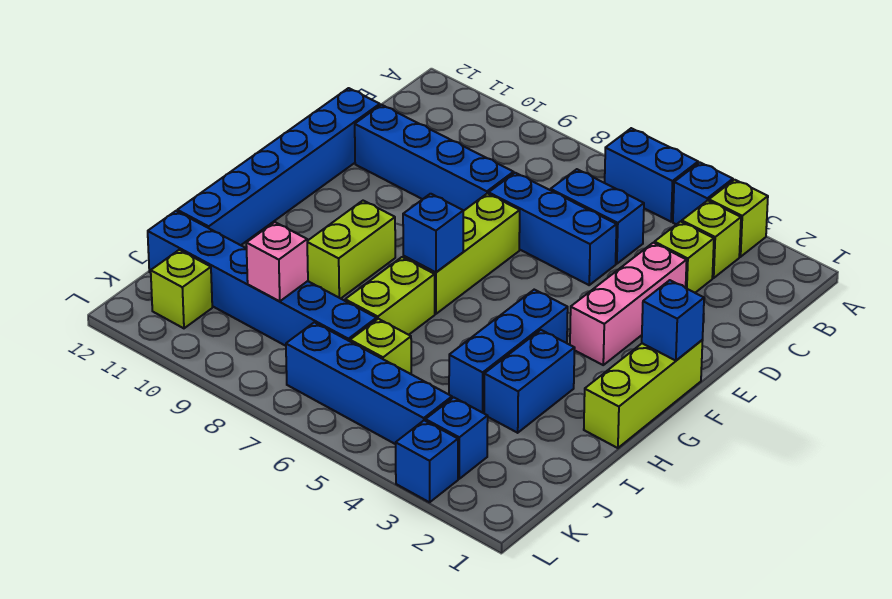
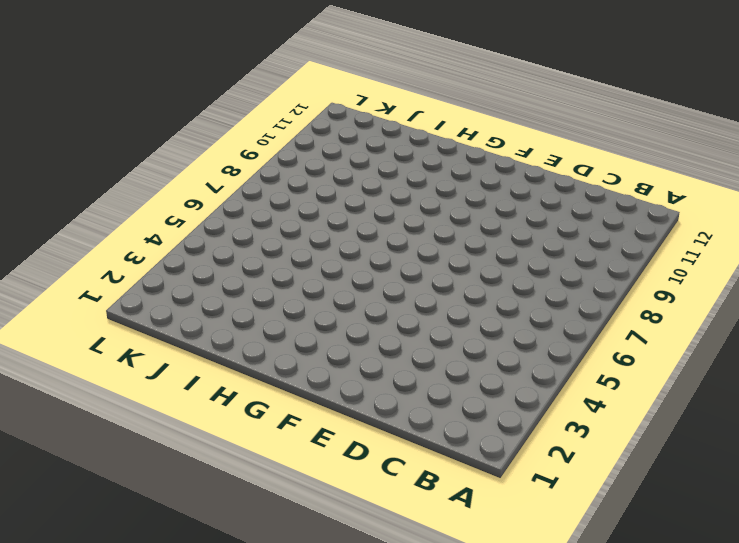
none -> lime 1x1 brick [709,180,768,257]
none -> blue 1x1 brick [673,162,733,224]
none -> blue 1x2 brick [605,128,698,222]

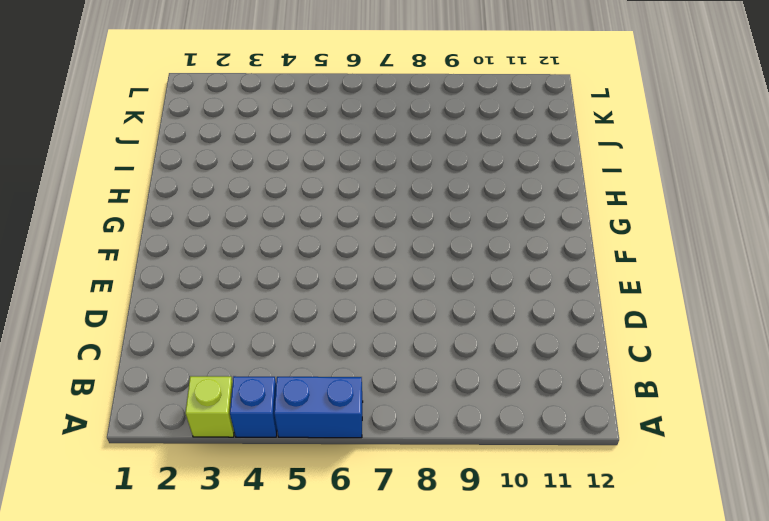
none -> lime 1x1 brick [682,200,741,278]
none -> lime 1x1 brick [654,222,714,293]
none -> blue 1x2 brick [551,169,644,264]

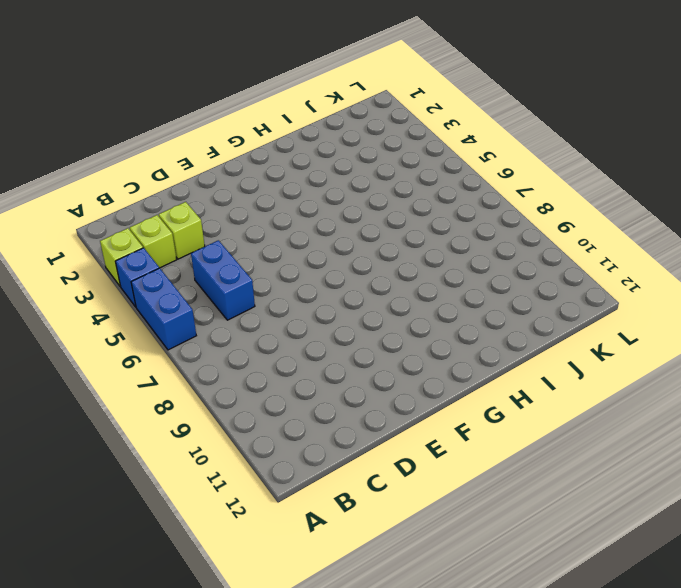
none -> pink 1x3 brick [570,243,687,365]
none -> blue 1x3 brick [489,173,617,285]
none -> blue 1x4 brick [355,105,513,211]

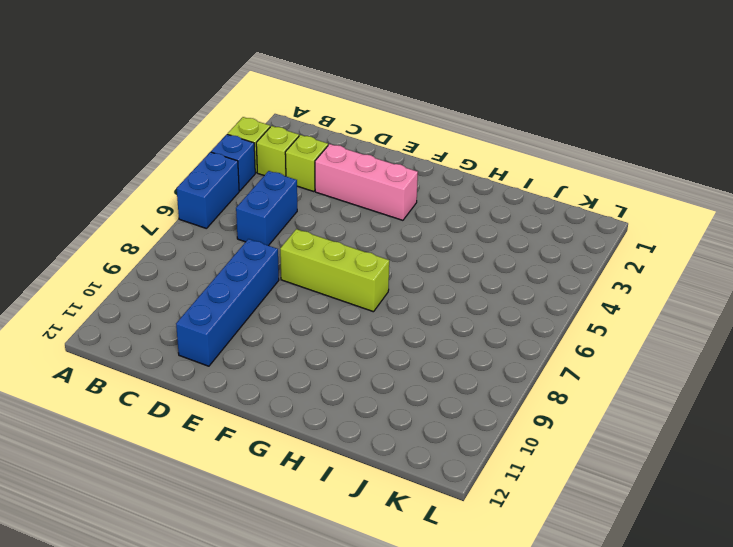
none -> blue 1x3 brick [489,173,617,285]
none -> blue 1x6 brick [177,88,380,245]
none -> lime 1x3 brick [584,340,703,448]

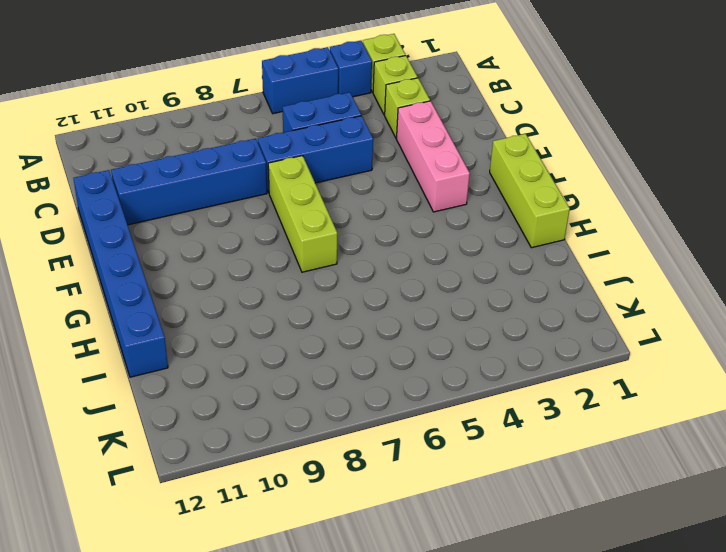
none -> blue 1x3 brick [449,290,568,413]
none -> lime 1x2 brick [307,201,395,299]
none -> blue 1x2 brick [484,330,575,433]

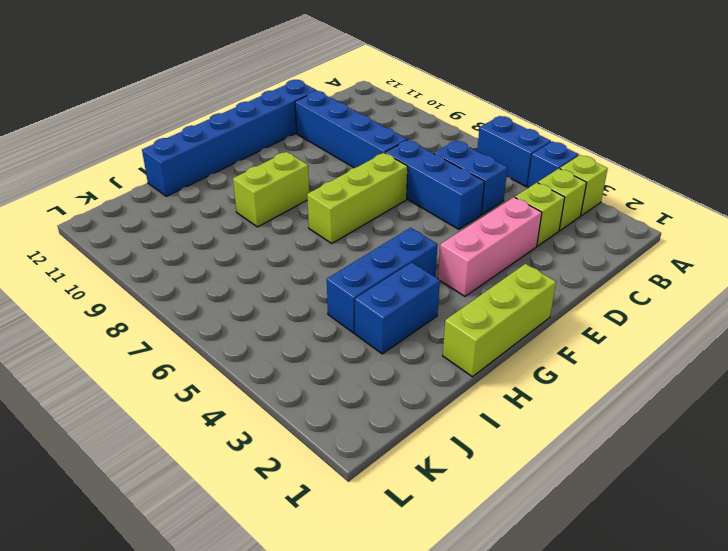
none -> lime 1x2 brick [345,257,435,335]
none -> lime 1x1 brick [350,319,411,374]
none -> blue 1x6 brick [148,211,377,346]

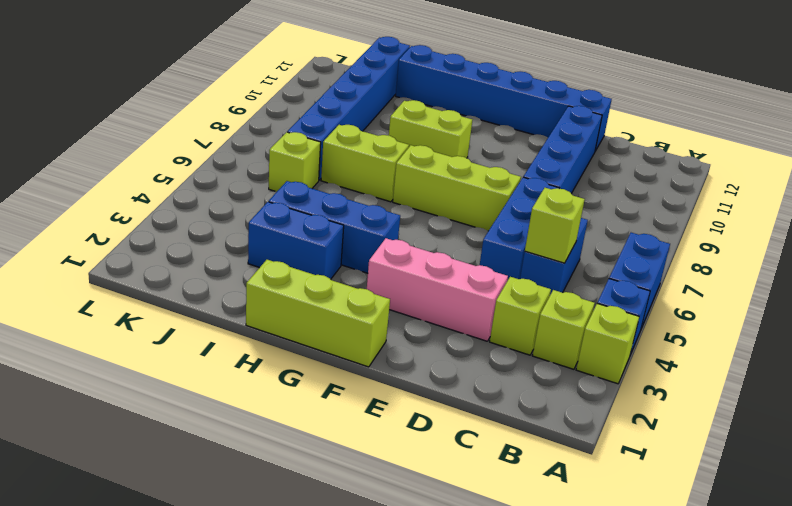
lime 1x1 brick [525,188,585,263] -> lime 1x1 brick moved to [151,250,212,328]
none -> blue 1x1 brick [425,397,488,479]
none -> blue 1x4 brick [286,322,452,444]
none -> blue 1x1 brick [396,420,458,502]

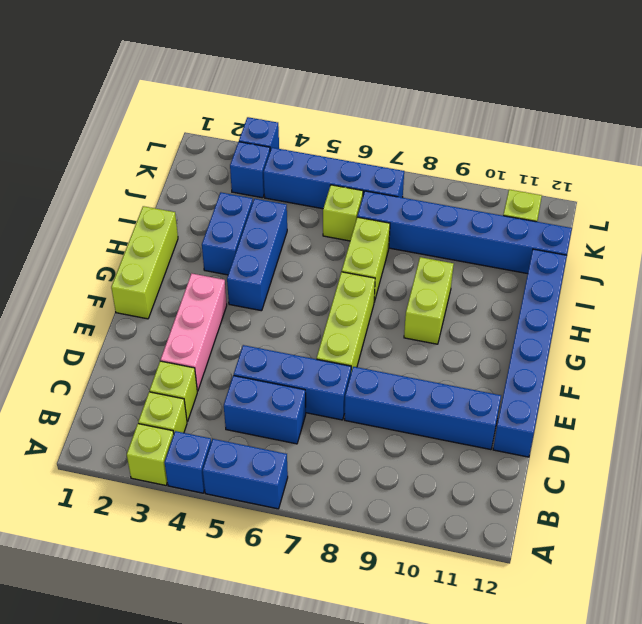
none -> blue 1x1 brick [642,280,704,361]
none -> blue 1x1 brick [403,194,463,272]
none -> pink 1x1 brick [246,222,308,302]

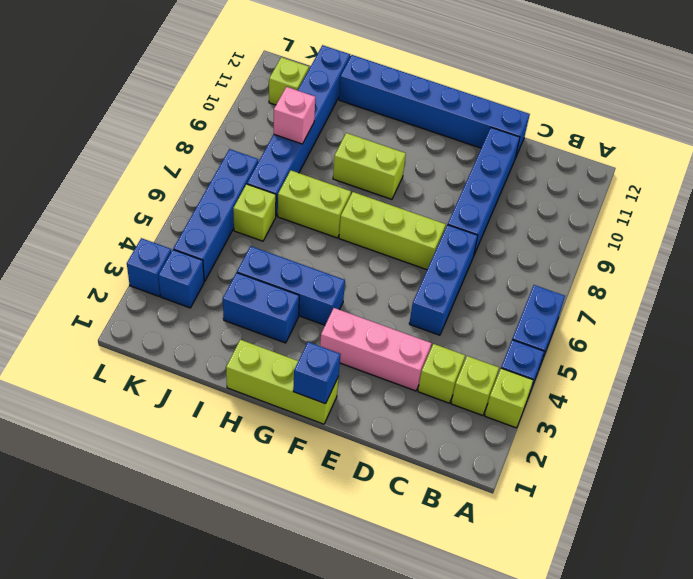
none -> blue 1x2 brick [551,169,644,264]
none -> blue 1x1 brick [403,194,463,272]

